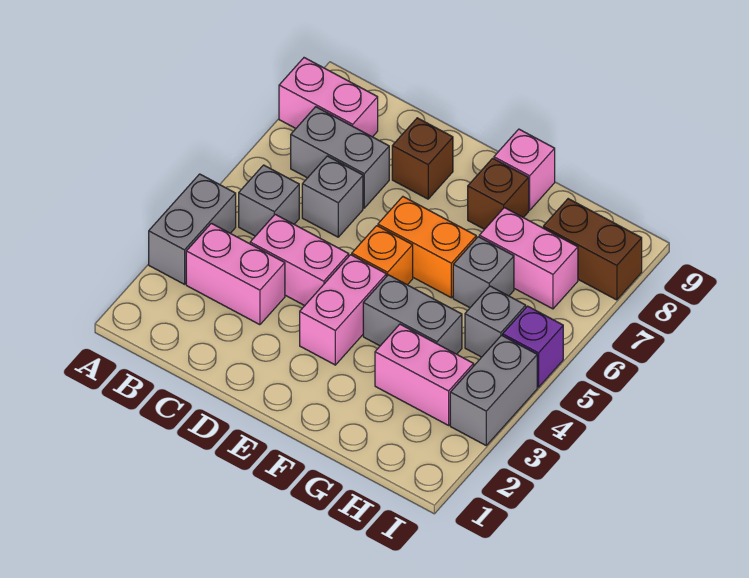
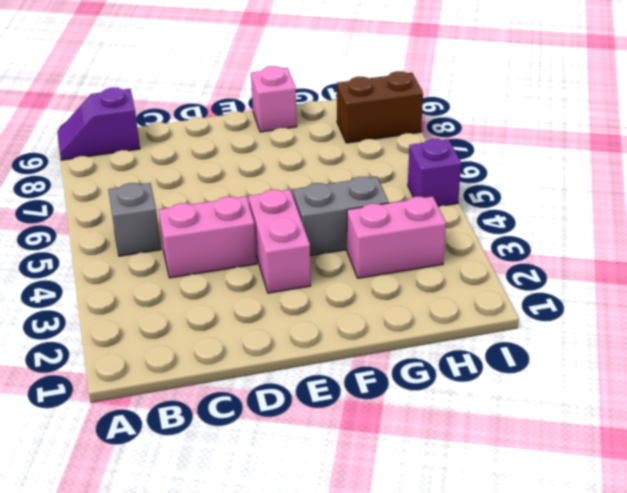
purple 1x2 slope [57,88,140,160] -> none
none -> grey 1x2 brick [149,174,236,284]
none -> pink 1x2 brick [279,58,378,137]
none -> pink 1x2 brick [186,223,285,325]

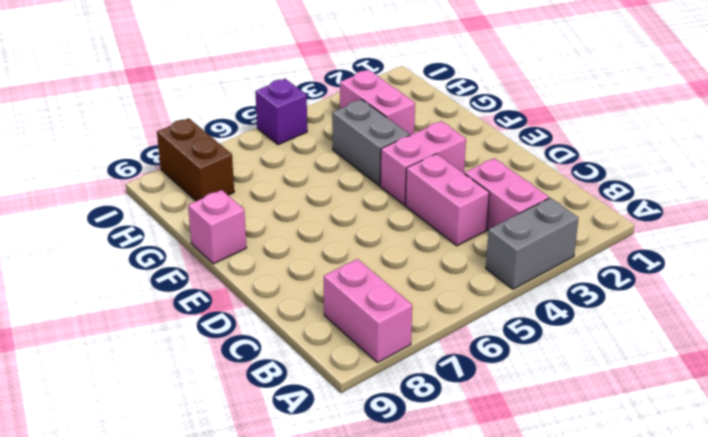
none -> grey 1x1 brick [239,165,299,236]
none -> grey 1x2 brick [291,107,389,208]
none -> grey 1x1 brick [302,156,363,237]

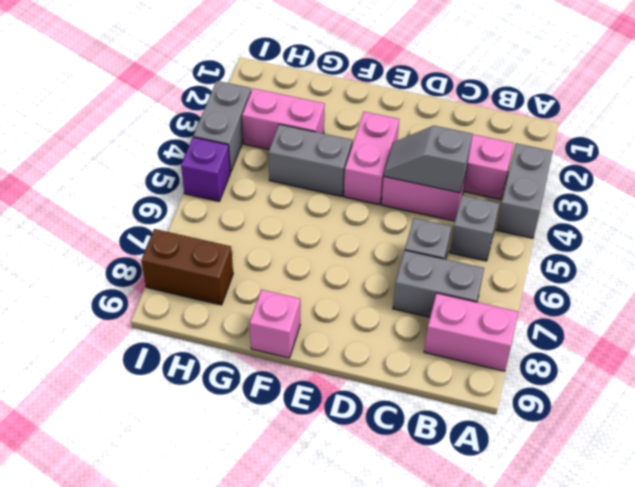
grey 1x2 slope [384,126,473,193] -> none
none -> brown 1x1 brick [392,118,453,199]
none -> orange 1x1 brick [352,226,413,285]
none -> orange 1x2 brick [378,197,476,298]

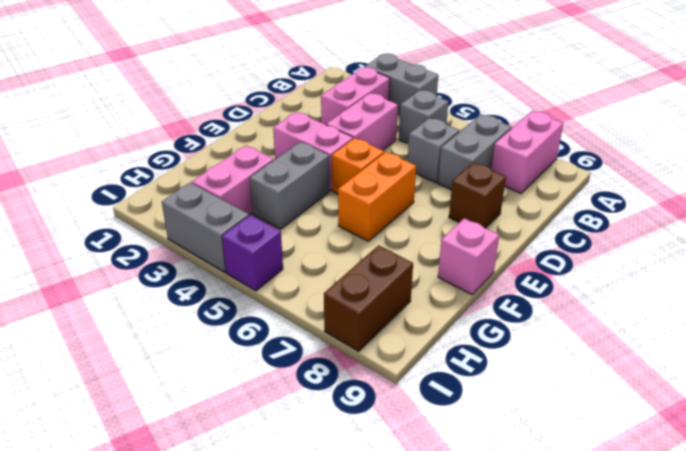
none -> brown 1x1 brick [468,158,529,229]
none -> grey 1x1 brick [453,237,514,308]
none -> pink 1x2 brick [479,208,578,309]

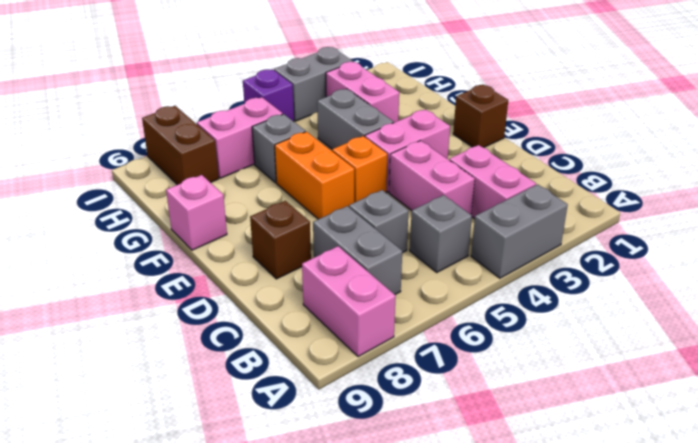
brown 1x1 brick [453,85,508,148] -> brown 1x1 brick moved to [468,158,529,229]
pink 1x2 brick [197,97,283,178] -> pink 1x2 brick turned to [479,208,578,309]
none -> grey 1x1 brick [465,286,526,357]

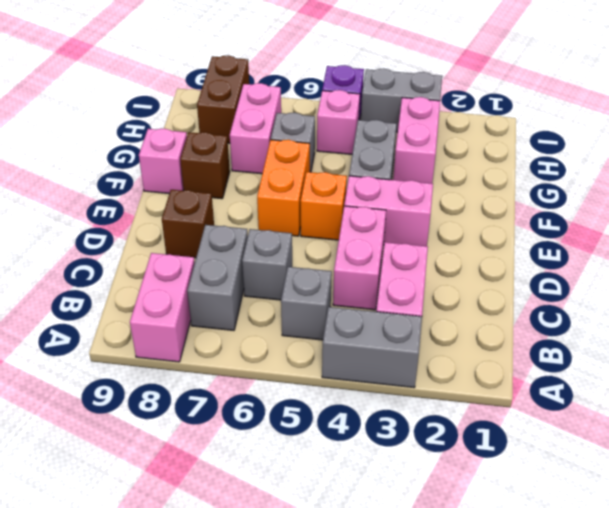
pink 1x1 brick [317,90,360,154] -> grey 1x1 brick [465,286,526,357]

